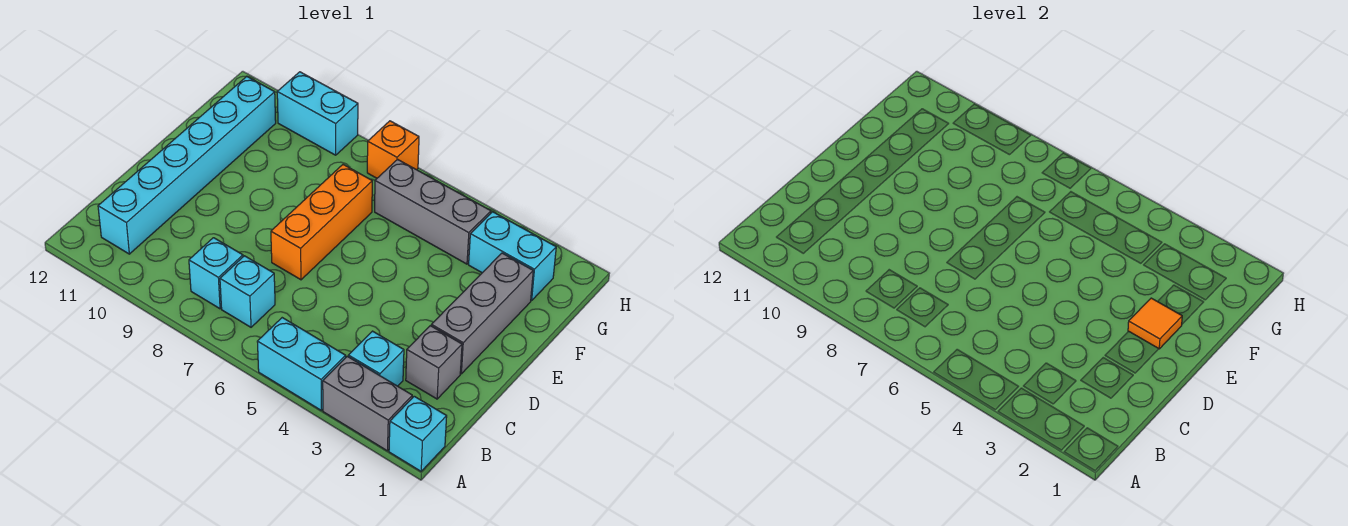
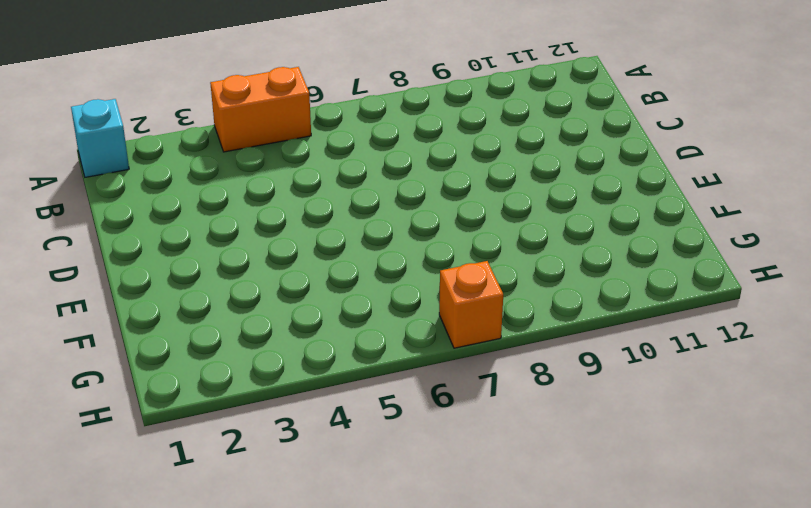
orange 1x2 brick [210,67,311,152] -> cyan 1x2 brick [257,318,346,410]
none -> grey 1x2 brick [323,356,412,451]
none -> cyan 1x1 brick [348,331,404,386]
none -> cyan 1x1 brick [220,256,275,327]

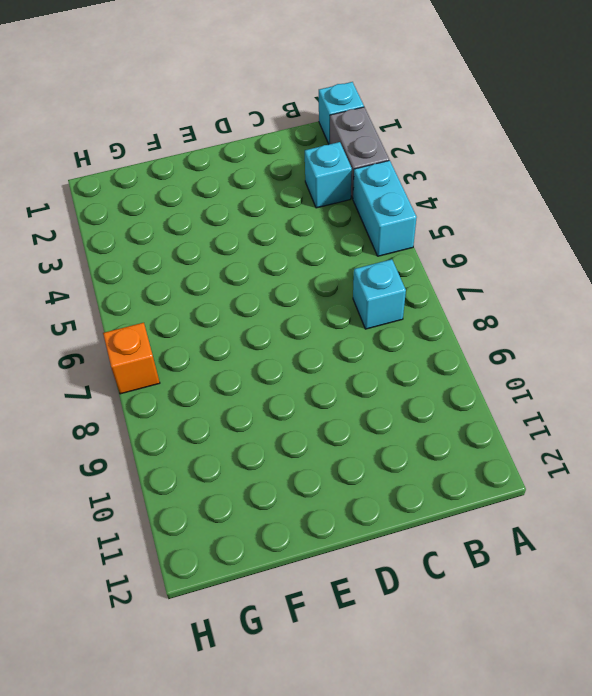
none -> cyan 1x1 brick [189,238,243,309]
none -> cyan 1x6 brick [98,77,276,254]
none -> grey 1x1 brick [406,326,462,399]

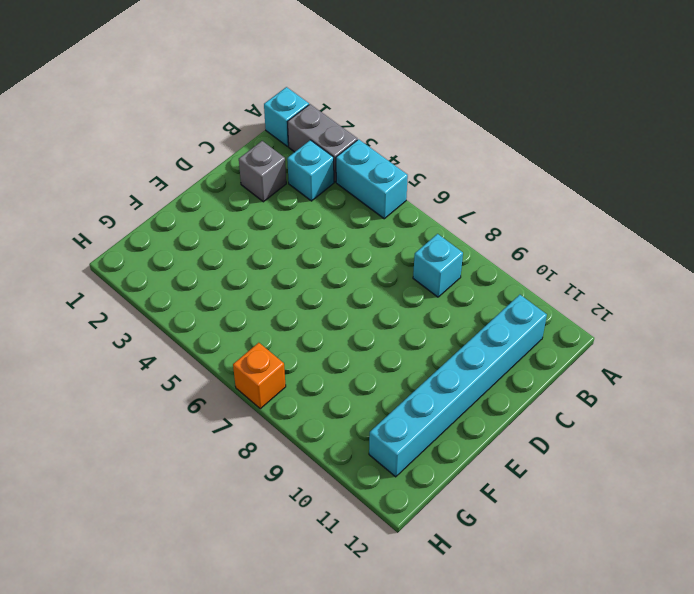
none -> cyan 1x1 brick [220,256,275,327]
none -> grey 1x3 brick [431,253,533,374]
none -> orange 1x3 brick [271,165,372,280]

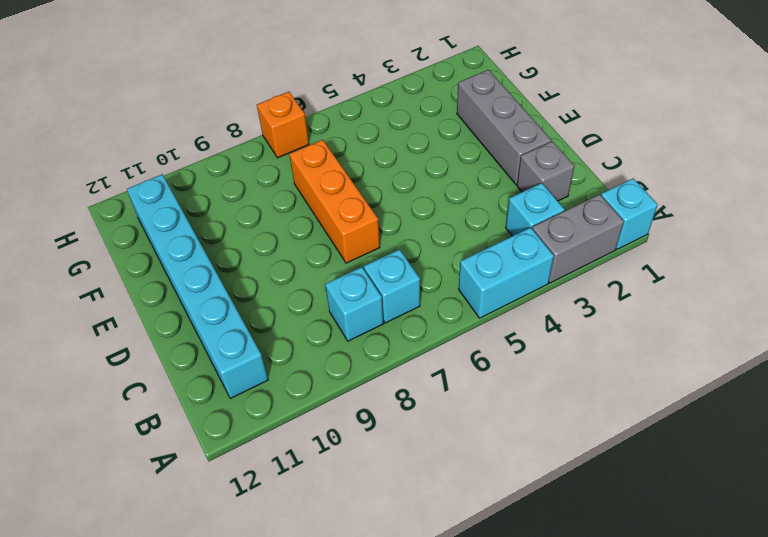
none -> cyan 1x2 brick [469,212,556,301]
none -> grey 1x3 brick [375,159,491,264]
none -> cyan 1x2 brick [277,72,358,155]

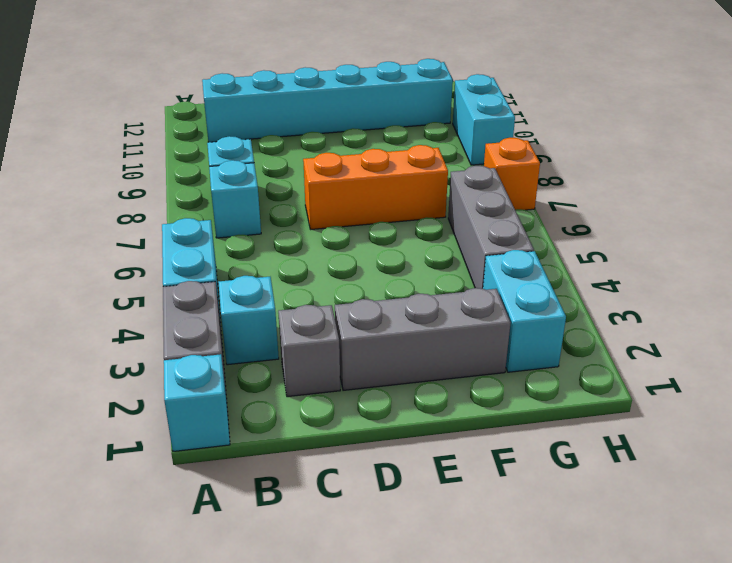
none -> orange 1x1 tile [1128,298,1182,349]

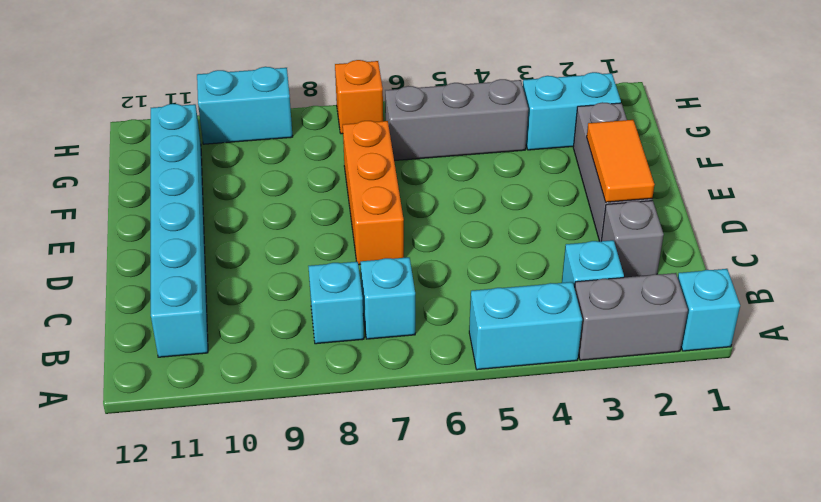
orange 1x2 tile [587,120,655,202] -> orange 1x1 tile [1128,298,1182,349]

